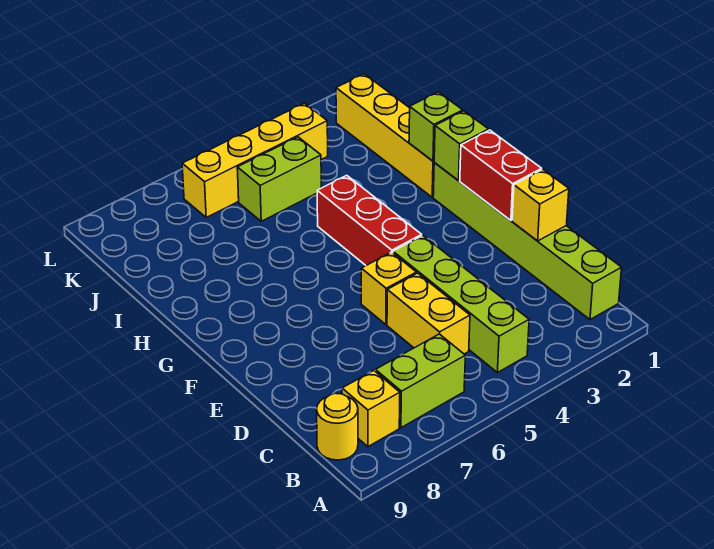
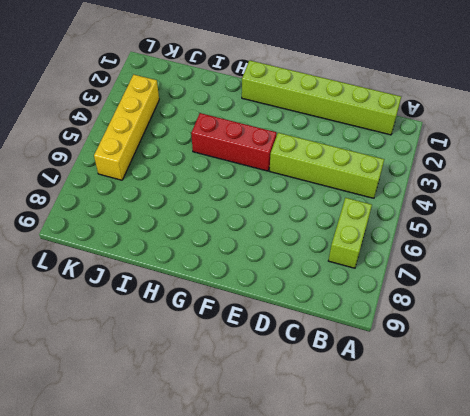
none -> yellow 1x1 brick [342,371,400,447]
none -> yellow 1x1 round brick [317,393,358,460]
none -> yellow 1x2 brick [387,273,470,354]

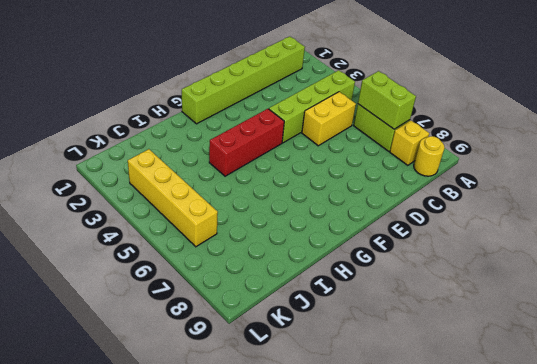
lime 1x2 brick [358,71,416,129] -> lime 1x2 brick moved to [237,137,321,221]
none -> yellow 1x1 brick [361,252,416,324]
none -> yellow 1x4 brick [336,74,434,197]
none -> yellow 1x1 brick [512,170,569,241]

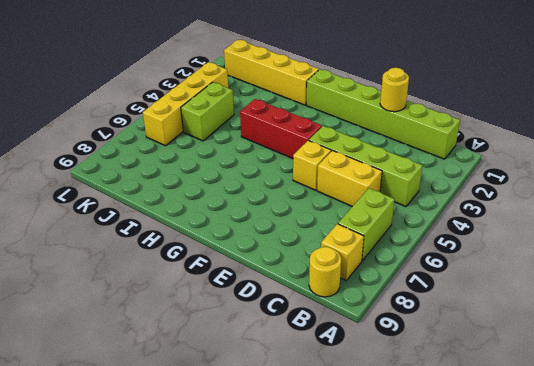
yellow 1x1 round brick [380,68,409,112] -> yellow 1x1 brick [512,170,569,241]
none -> red 1x2 brick [460,130,542,220]
none -> lime 1x1 brick [434,111,489,181]
none -> lime 1x1 brick [409,92,463,161]

